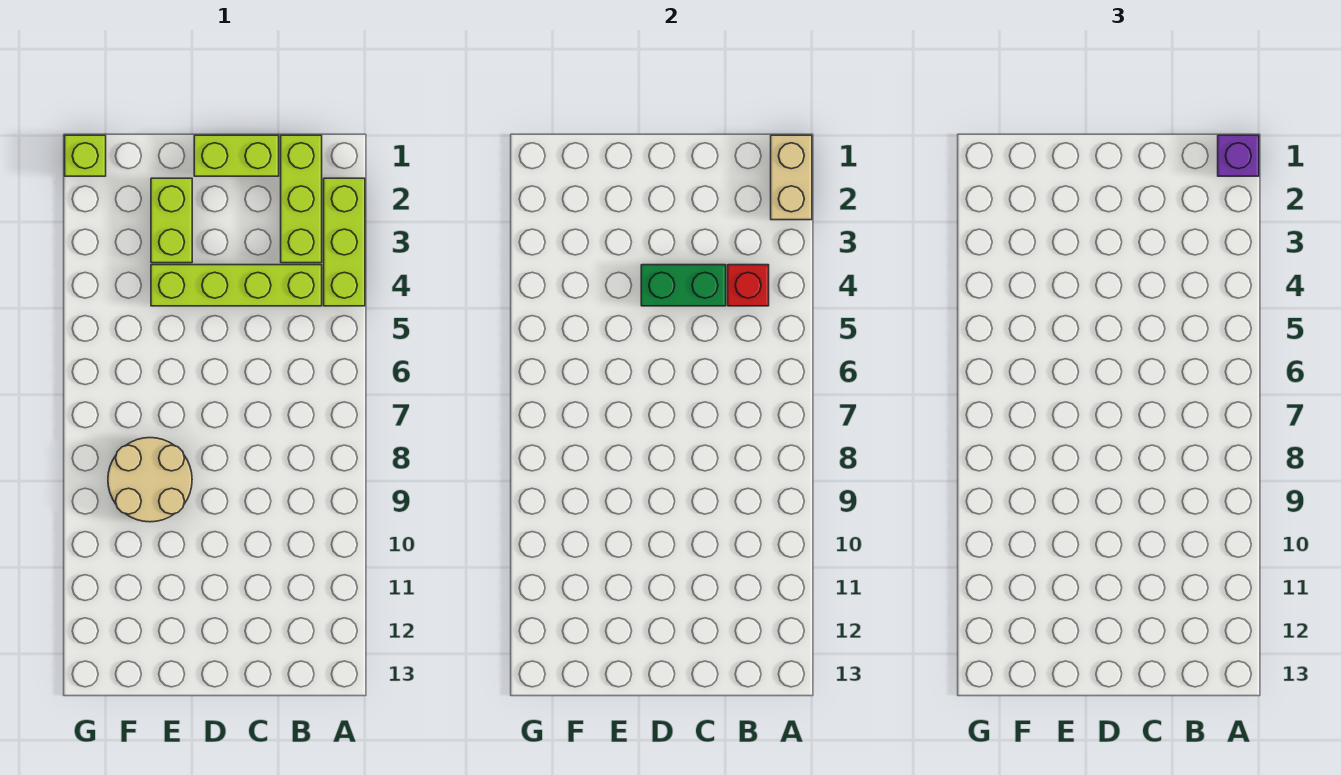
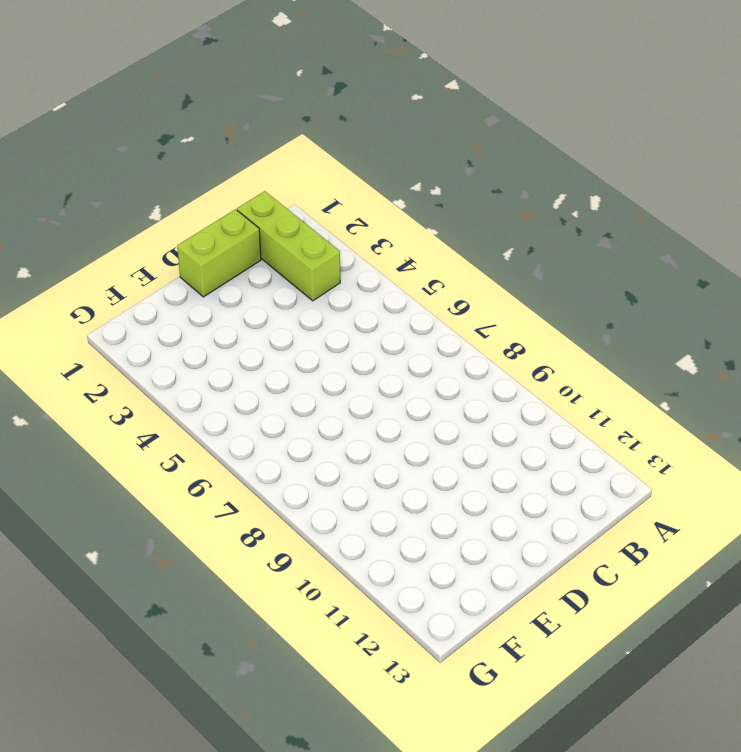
none -> lime 1x3 brick [324,178,365,306]
none -> lime 1x4 brick [151,265,322,306]

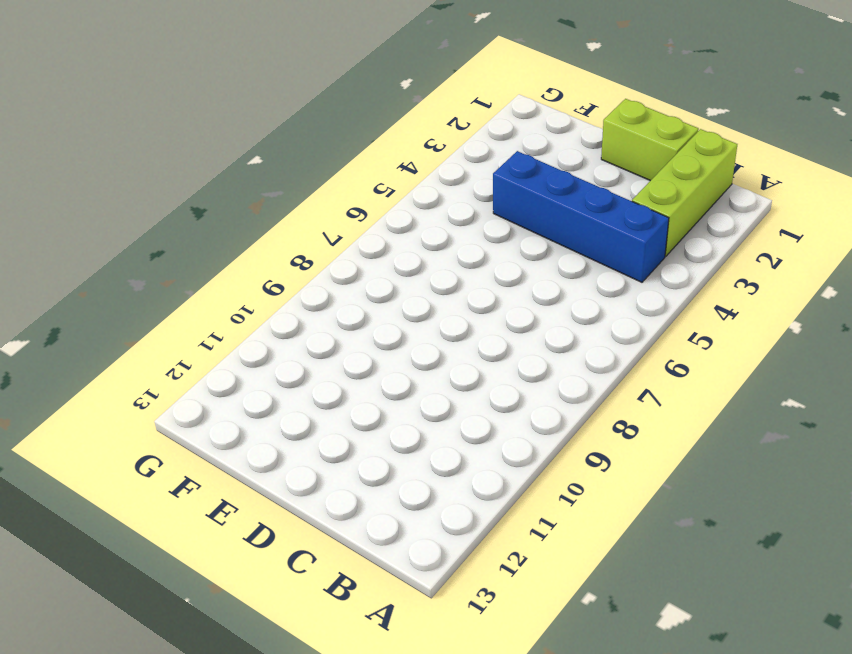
blue 1x4 brick [493,151,669,282] -> lime 1x4 brick [151,265,322,306]
none -> lime 1x3 brick [324,178,365,306]
none -> lime 1x2 brick [151,178,192,263]

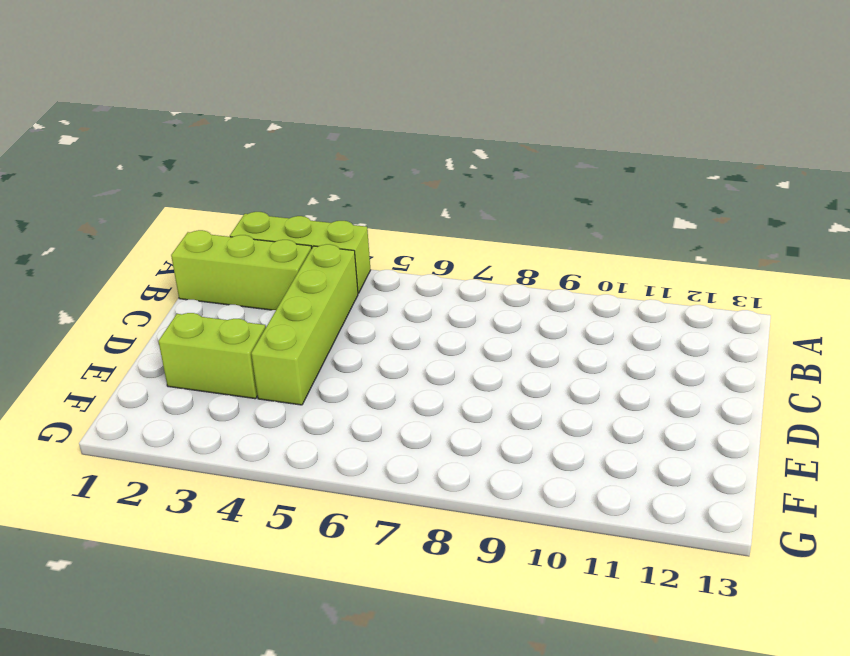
none -> lime 1x2 brick [194,135,279,176]
none -> tan 2x2 round brick [108,438,192,522]

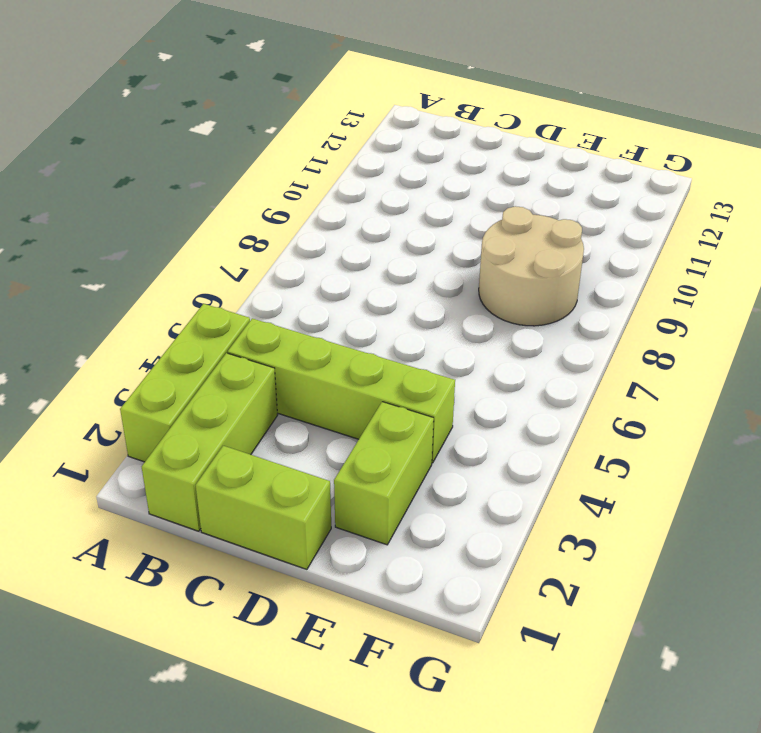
none -> lime 1x1 brick [65,135,106,176]
none -> tan 1x2 brick [771,135,812,220]

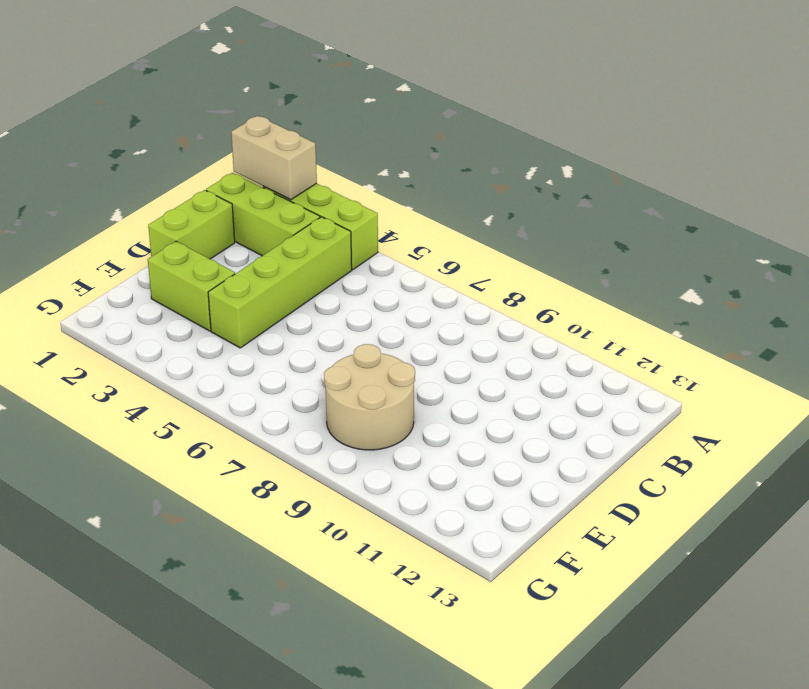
none -> lime 1x1 brick [65,135,106,176]
none -> red 1x1 brick [728,265,769,306]

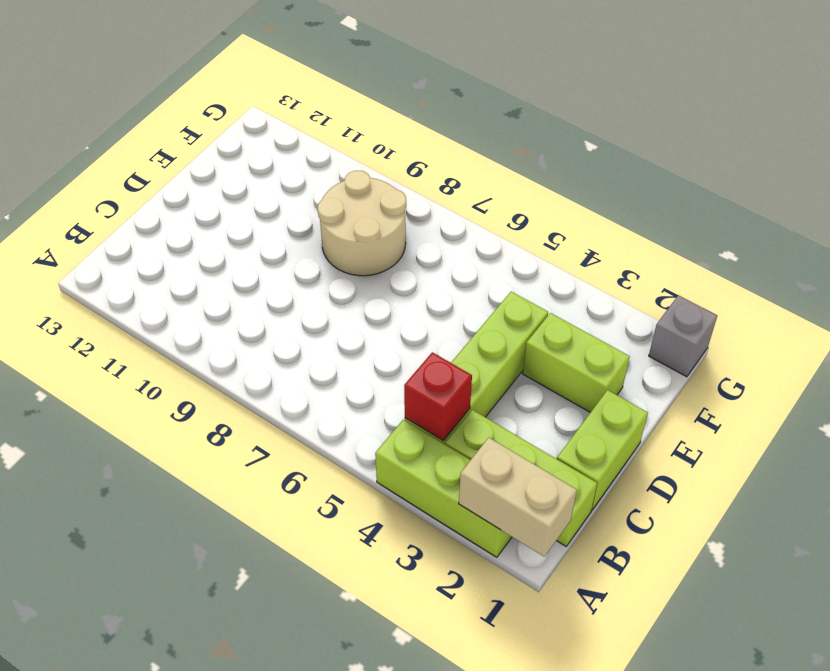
grey 1x1 brick [649,295,717,377] -> lime 1x1 brick [65,135,106,176]
none -> green 1x2 brick [641,265,726,306]
none -> purple 1x1 brick [1218,135,1259,176]

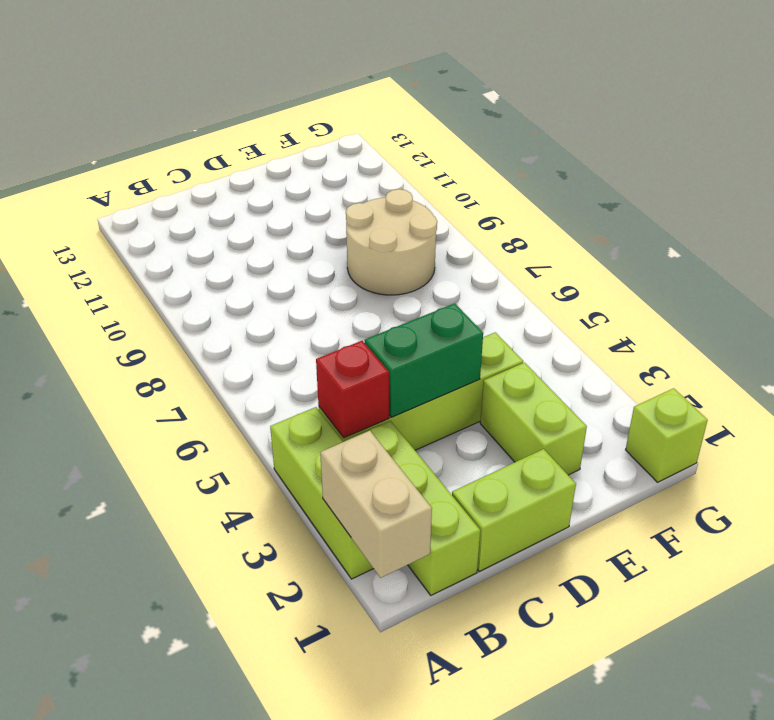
none -> purple 1x1 brick [1218,135,1259,176]

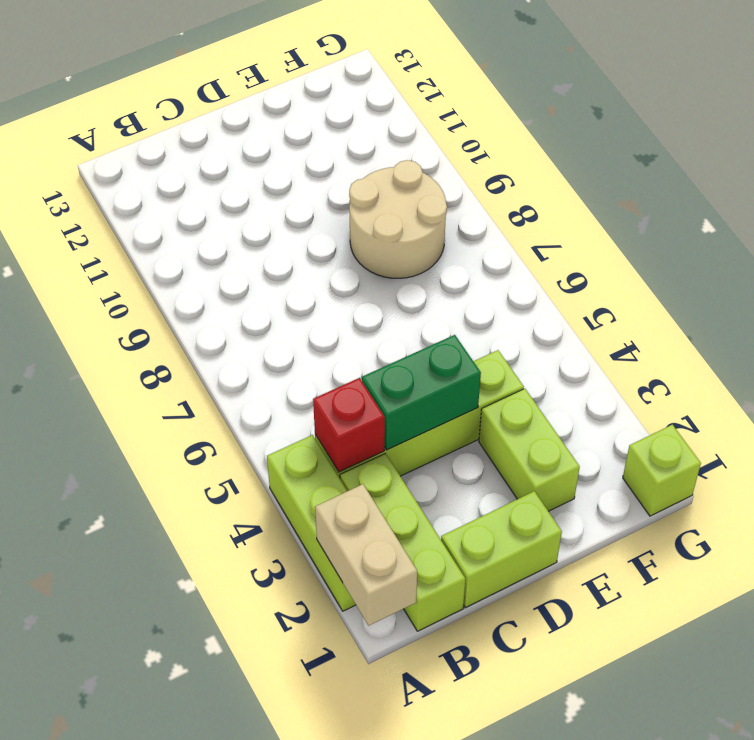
none -> purple 1x1 brick [1218,135,1259,176]

